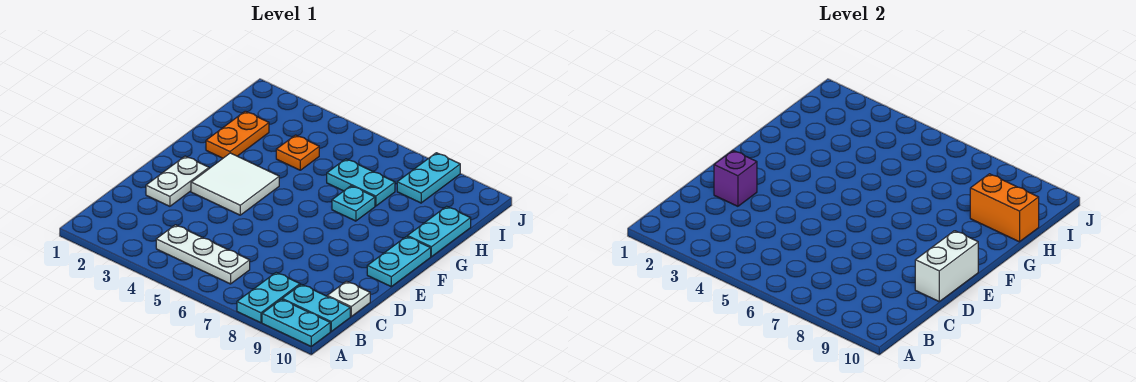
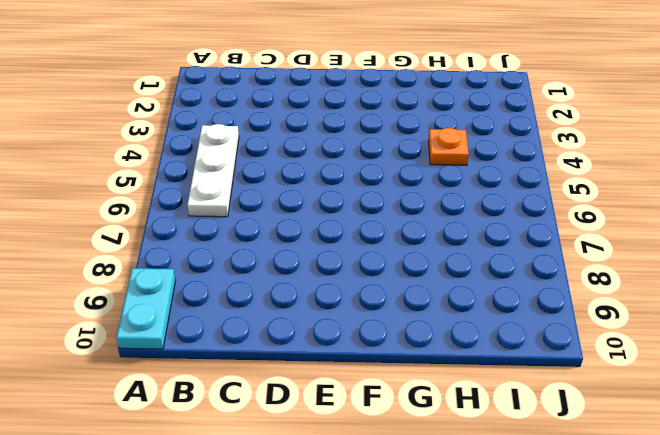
none -> cyan 1x2 plate [237,273,300,323]
none -> cyan 1x2 plate [282,284,350,331]
none -> white 1x1 plate [327,281,370,316]

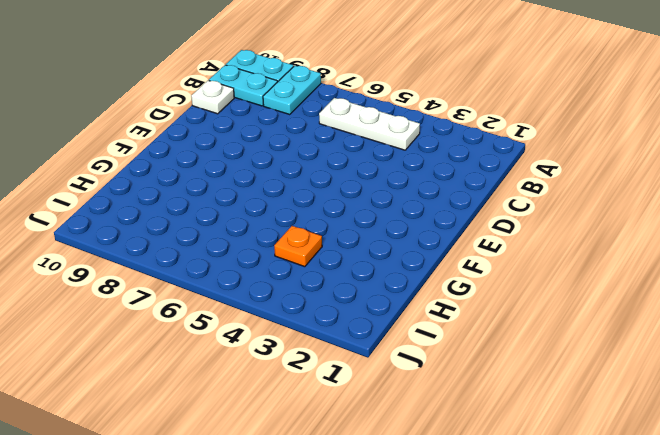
none -> white 1x2 plate [146,156,209,206]
none -> white 2x2 tile [191,153,279,215]
none -> cyan 1x2 plate [367,236,431,287]

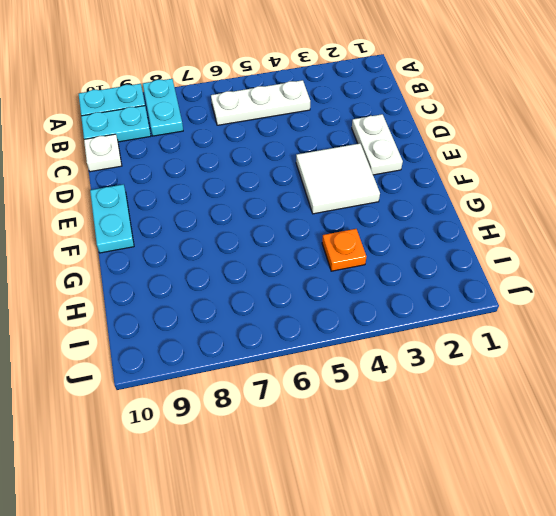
none -> orange 1x2 plate [206,111,269,158]
none -> cyan 1x1 plate [332,186,375,221]
none -> cyan 1x2 plate [408,206,471,257]

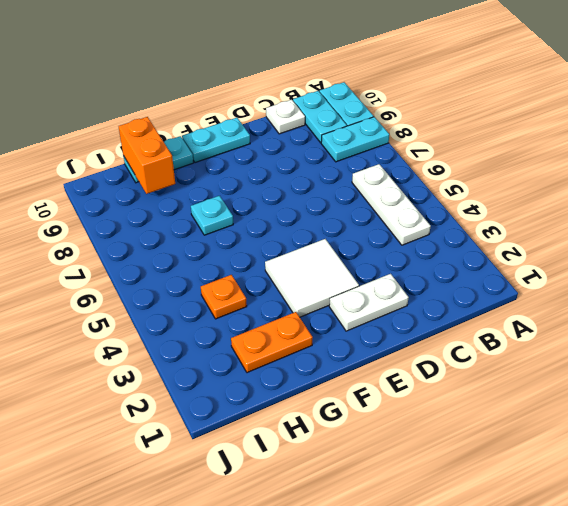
none -> cyan 1x2 plate [327,159,395,206]
none -> cyan 1x2 plate [397,153,460,203]
none -> purple 1x1 brick [714,151,757,206]

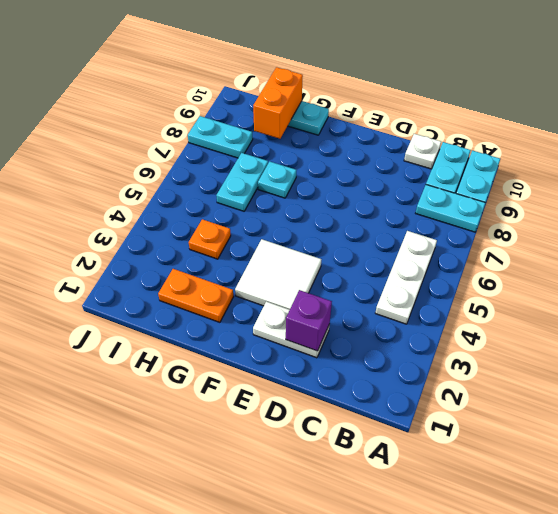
none -> cyan 1x2 plate [367,236,431,287]
none -> white 1x2 brick [915,231,978,301]

